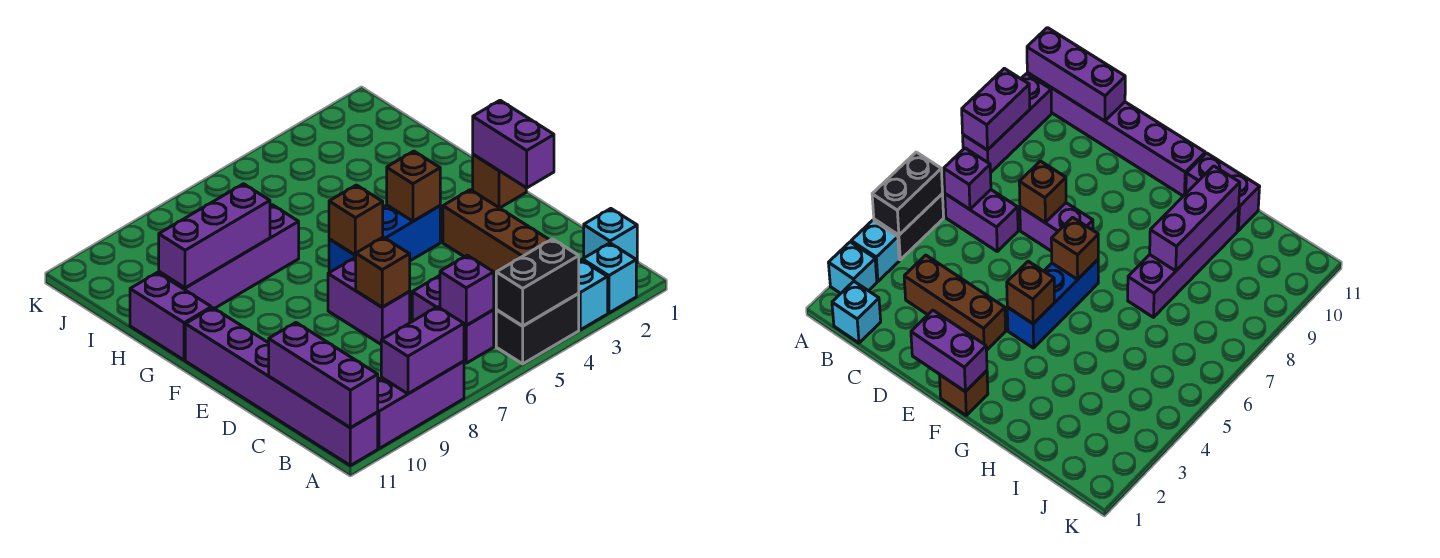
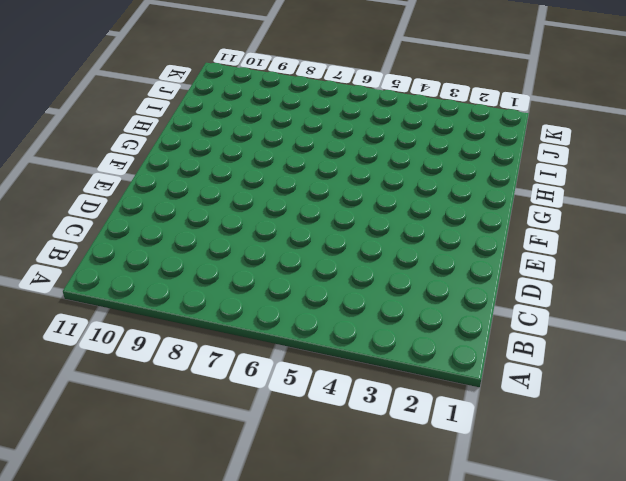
none -> cyan 1x1 brick [583,243,636,313]
none -> cyan 1x1 brick [579,260,608,330]
none -> black 1x2 brick [496,293,579,364]

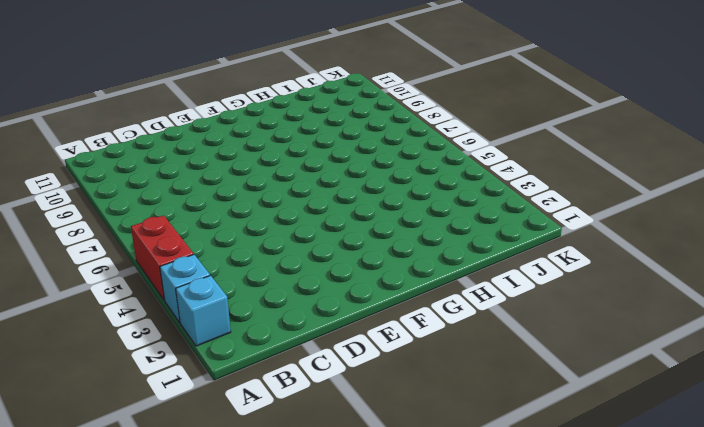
red 1x2 brick [131,215,194,301] -> black 1x2 brick [496,293,579,364]
none -> purple 1x3 brick [378,361,464,449]
none -> purple 1x6 brick [185,308,378,466]
none -> cyan 1x1 brick [584,209,637,263]

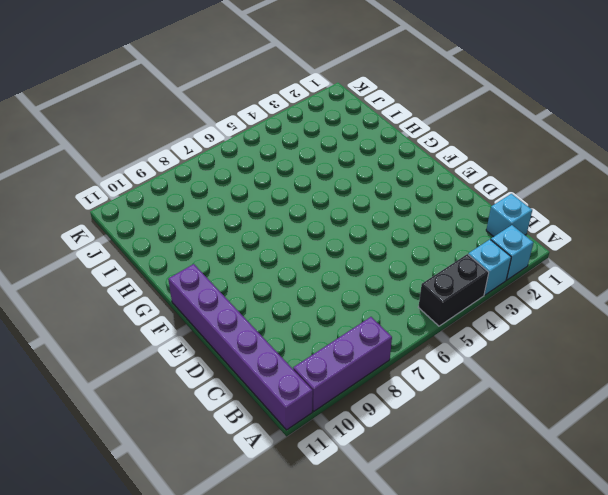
none -> purple 1x2 brick [412,276,494,363]
none -> brown 1x3 brick [443,190,550,276]
none -> purple 1x2 brick [328,257,410,344]

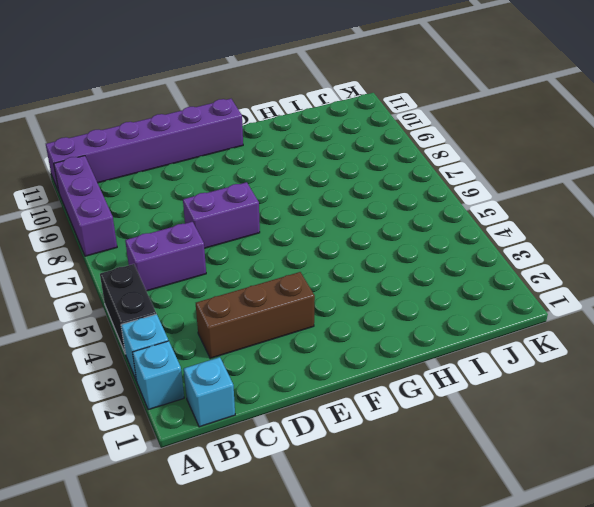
none -> brown 1x1 brick [473,154,526,208]
none -> blue 1x3 brick [329,205,440,273]
none -> purple 1x2 brick [130,273,211,360]

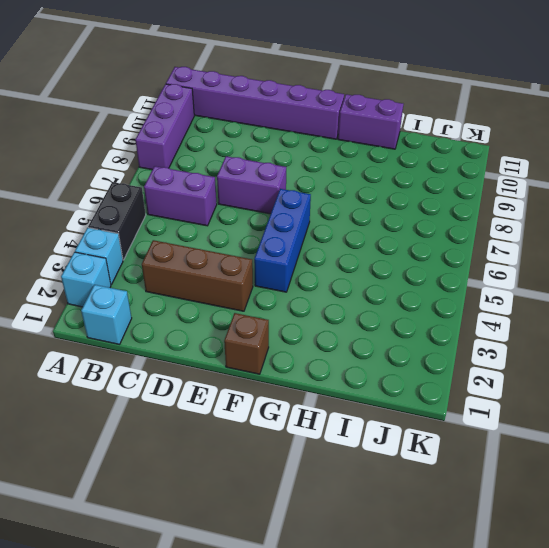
none -> purple 1x4 brick [159,205,299,309]
none -> black 1x2 brick [496,239,579,326]
none -> purple 1x2 brick [381,307,464,394]

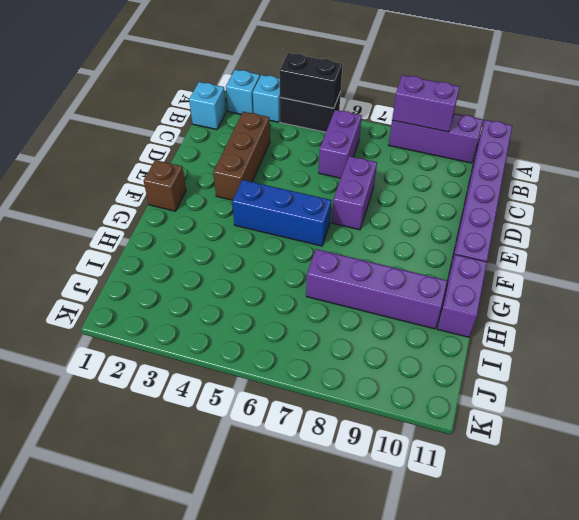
none -> purple 1x3 brick [269,323,378,428]
none -> purple 1x1 brick [440,255,494,325]
none -> brown 1x1 brick [355,237,410,307]

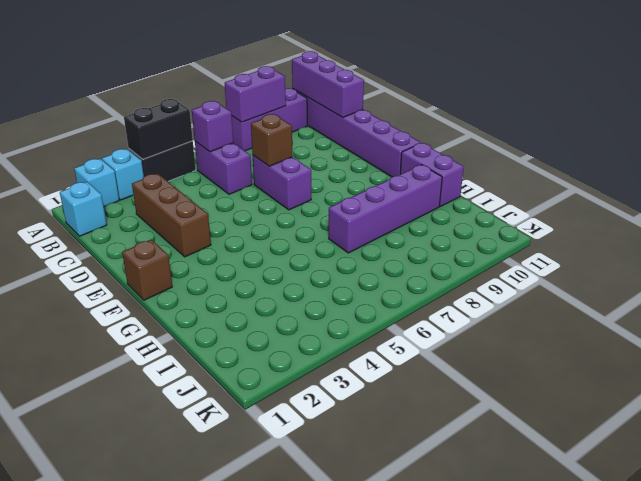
none -> blue 1x3 brick [329,205,440,273]
none -> purple 1x2 brick [473,100,554,188]
none -> brown 1x1 brick [387,151,440,221]

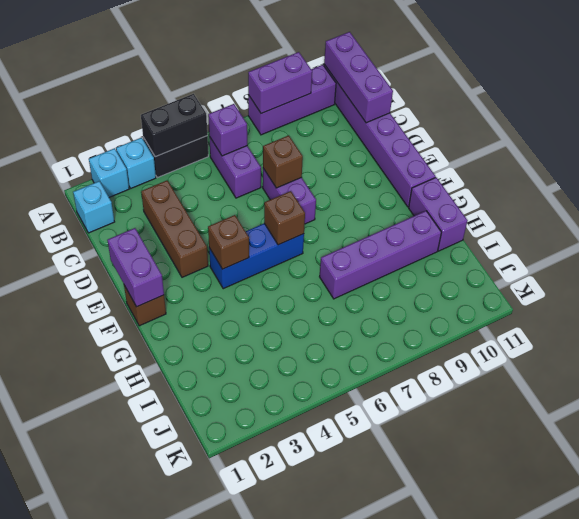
none -> purple 1x3 brick [159,184,270,288]

